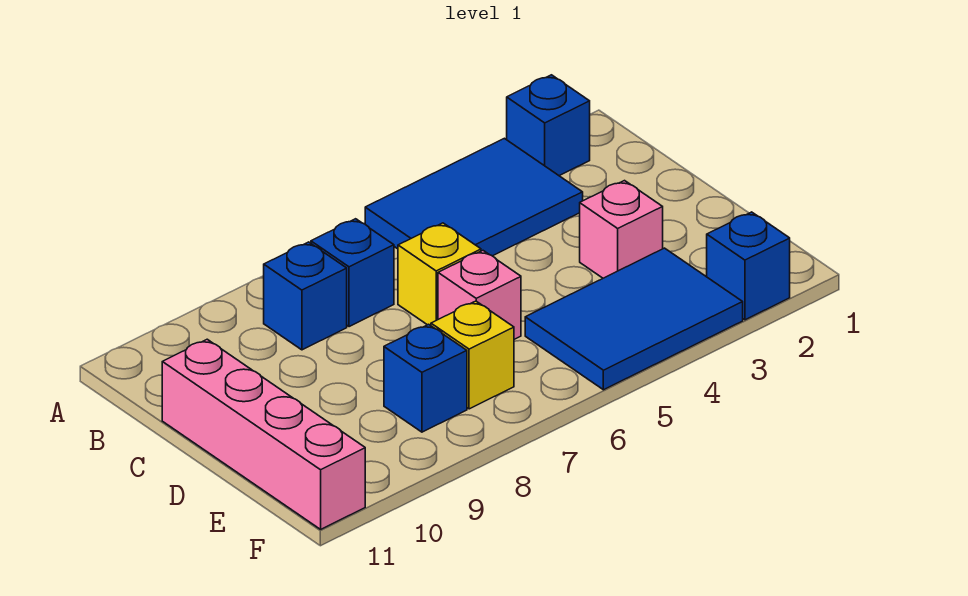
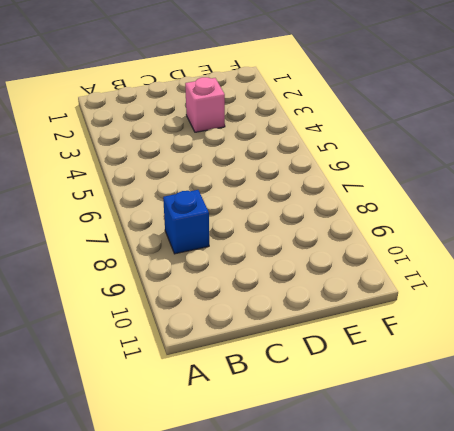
none -> blue 1x1 brick [507,75,590,176]
none -> blue 2x3 tile [365,138,583,256]
none -> blue 1x1 brick [311,219,394,327]

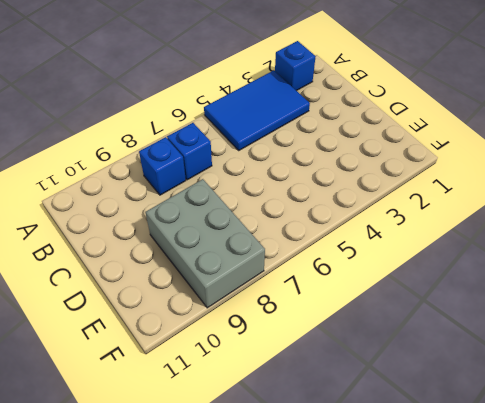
grey 2x3 brick [145,179,265,308] -> blue 1x1 brick [384,324,467,432]
none -> yellow 1x1 brick [398,223,481,325]
none -> pink 1x4 brick [162,339,365,529]
none -> pink 1x1 brick [580,181,663,278]

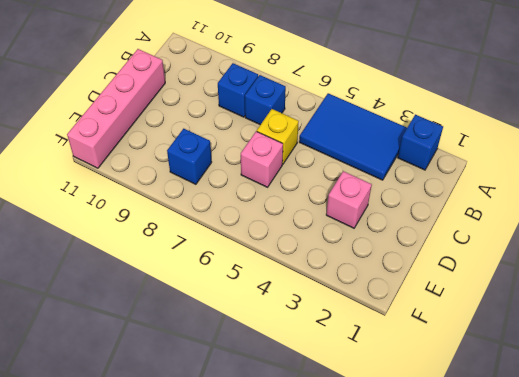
none -> blue 2x3 tile [525,248,743,390]
none -> yellow 1x1 brick [431,301,514,409]
none -> blue 1x1 brick [707,212,790,320]

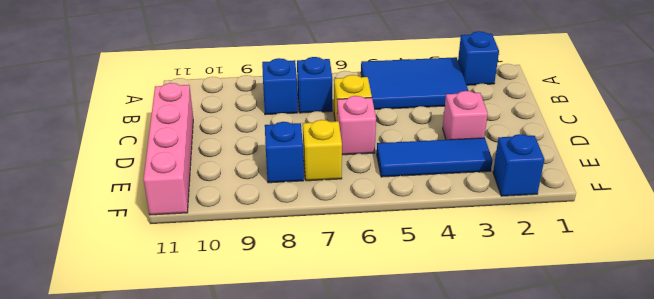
blue 1x3 tile [377,138,493,177] -> blue 2x3 tile [525,248,743,390]

